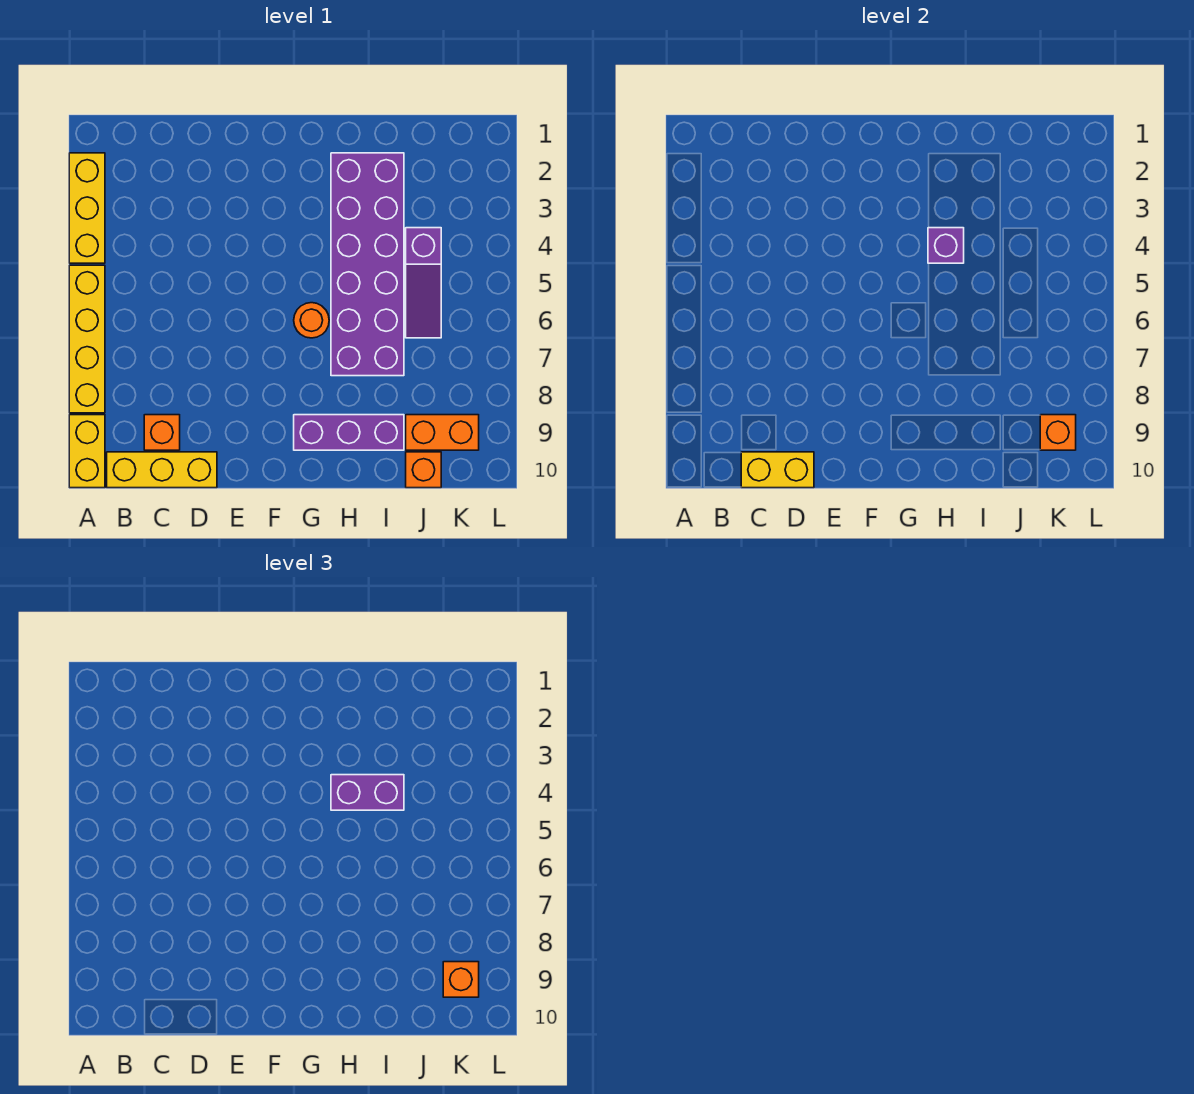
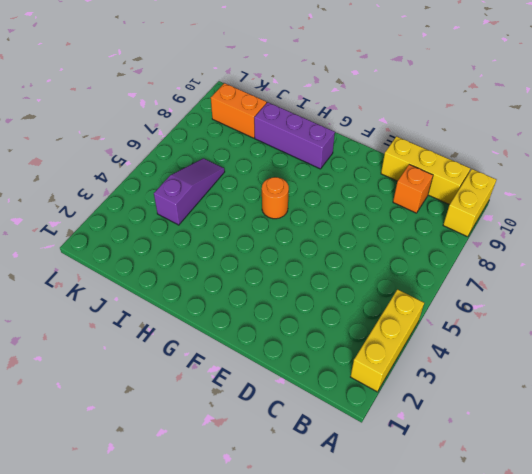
none -> yellow 1x4 brick [69,265,105,413]
none -> purple 2x6 brick [331,153,404,376]
none -> orange 1x1 brick [406,452,441,488]

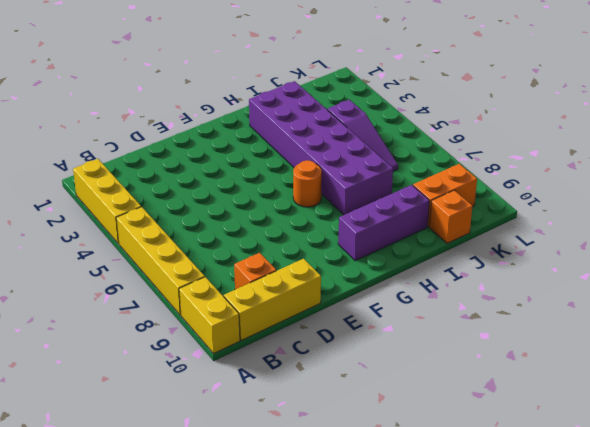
none -> yellow 1x2 brick [741,452,814,488]
none -> purple 1x1 brick [928,228,964,263]
none -> orange 1x1 brick [1040,415,1076,450]

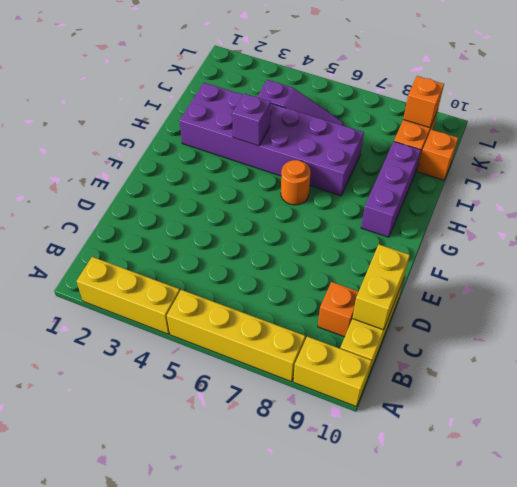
none -> purple 1x2 brick [331,775,404,810]
none -> orange 1x1 brick [443,962,479,997]

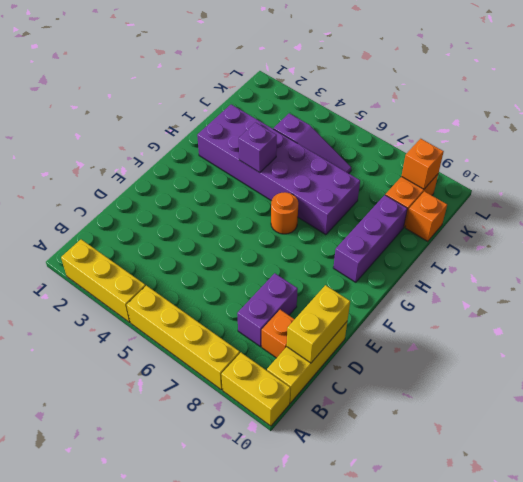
purple 1x2 brick [237,273,298,347] -> purple 1x2 brick moved to [331,775,404,810]
none -> orange 1x1 brick [443,962,479,997]

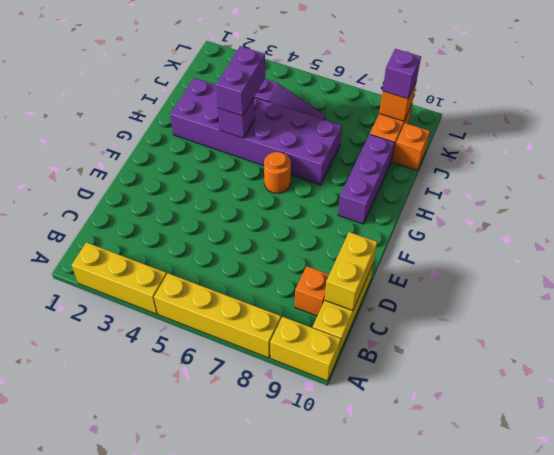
purple 1x1 brick [383,49,421,99] -> orange 1x1 brick [443,962,479,997]

